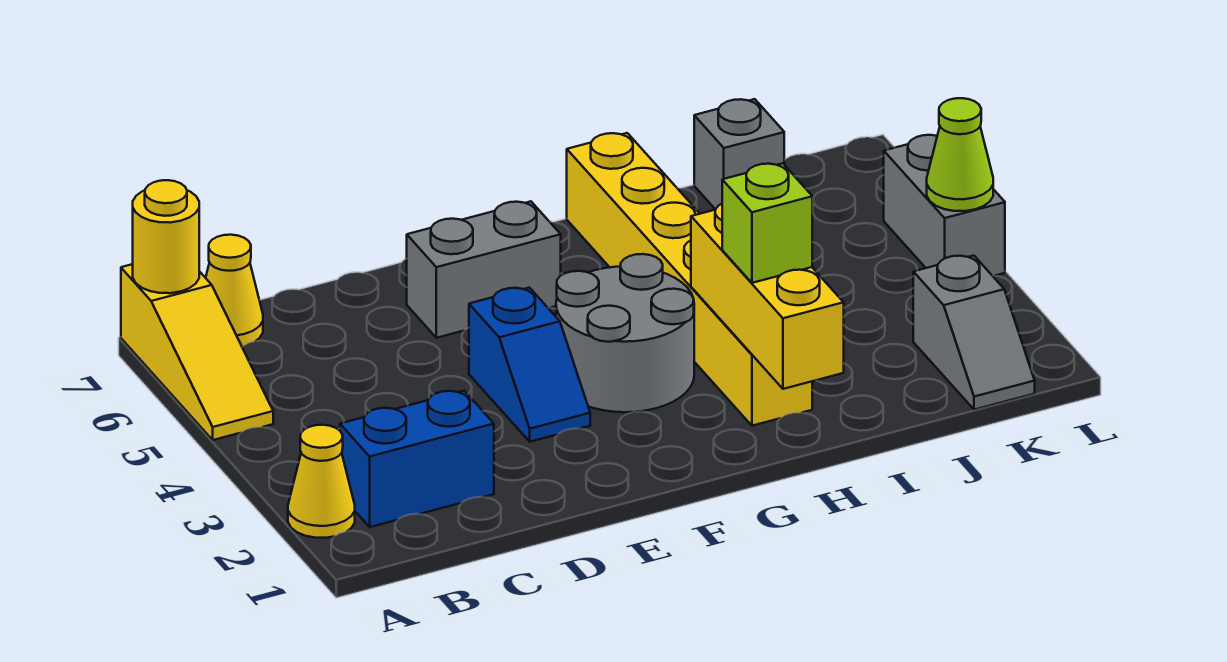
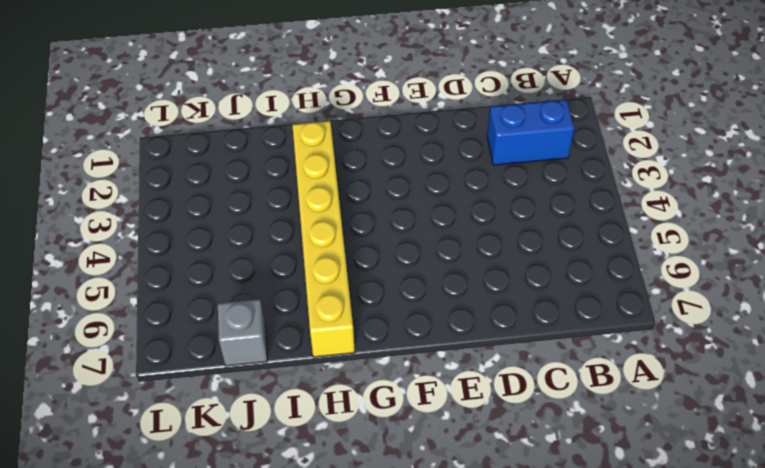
none -> yellow 1x1 cone [288,425,355,538]
none -> yellow 1x3 slope [121,264,273,440]
none -> yellow 1x1 cone [206,235,263,346]

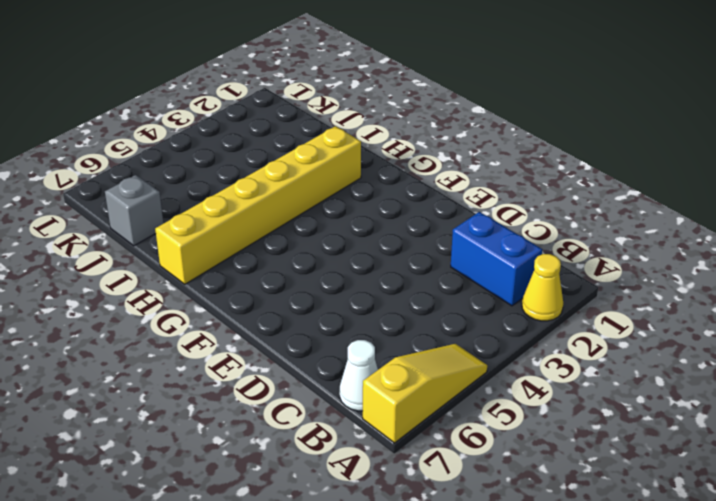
white 1x1 cone [340,340,378,411] -> yellow 1x1 cone [206,235,263,346]
none -> blue 1x2 slope [469,288,590,442]
none -> grey 1x2 brick [407,201,561,338]
none -> grey 2x2 round brick [556,254,694,412]

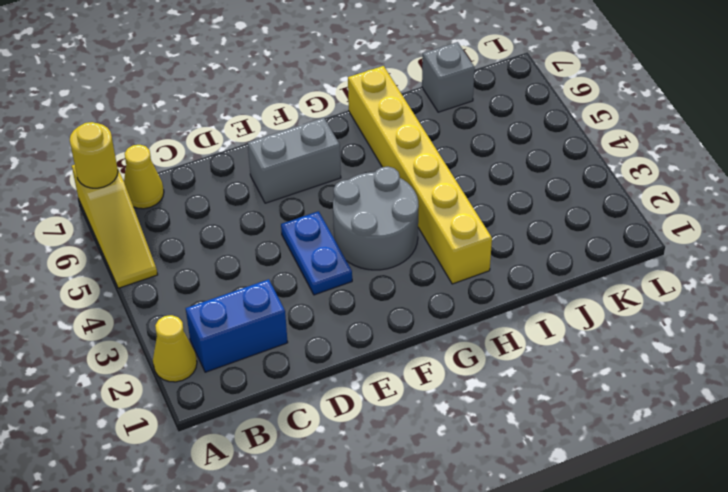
blue 1x2 plate [281,211,352,295] -> blue 1x2 slope [469,288,590,442]
none -> grey 1x2 slope [913,256,1035,410]
none -> grey 1x2 brick [884,135,1005,276]
none -> yellow 1x3 brick [691,204,844,389]

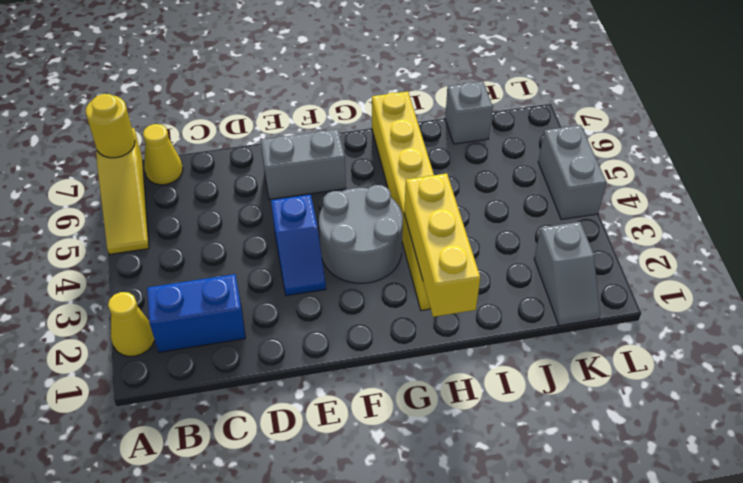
none -> lime 1x1 cone [927,98,993,211]
none -> lime 1x1 brick [722,163,812,283]

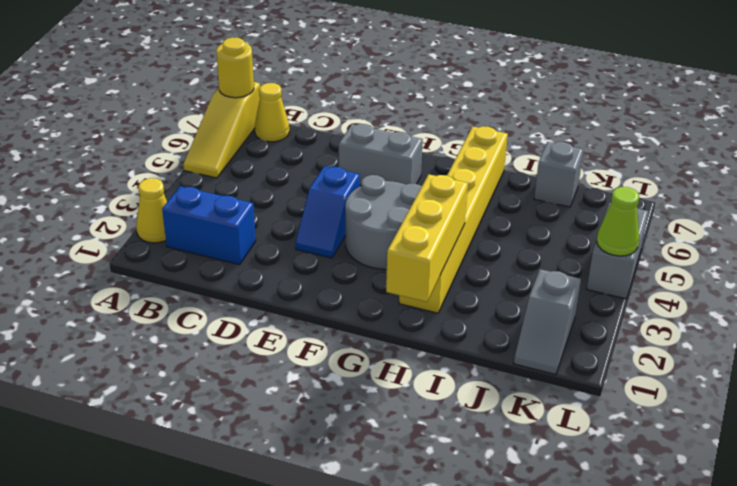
none -> lime 1x1 brick [722,163,812,283]

